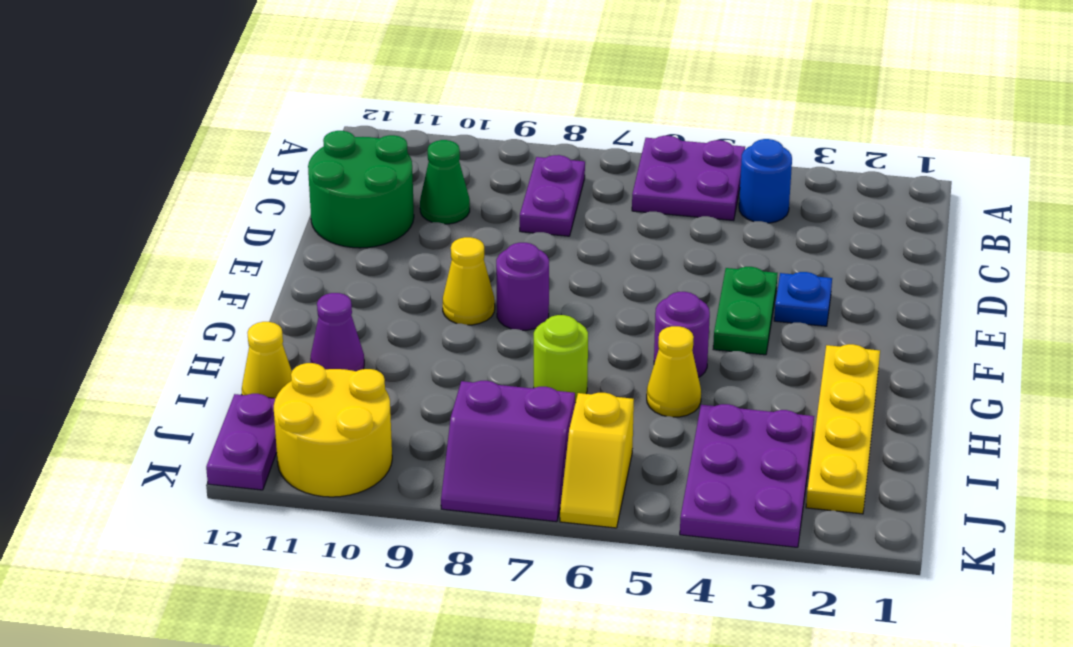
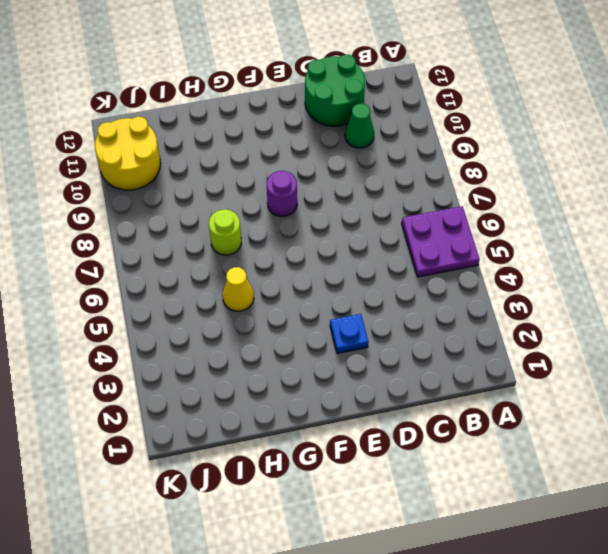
none -> blue 1x1 round brick [739,139,792,223]
none -> purple 1x2 plate [520,155,585,236]
none -> green 1x2 plate [713,267,777,355]

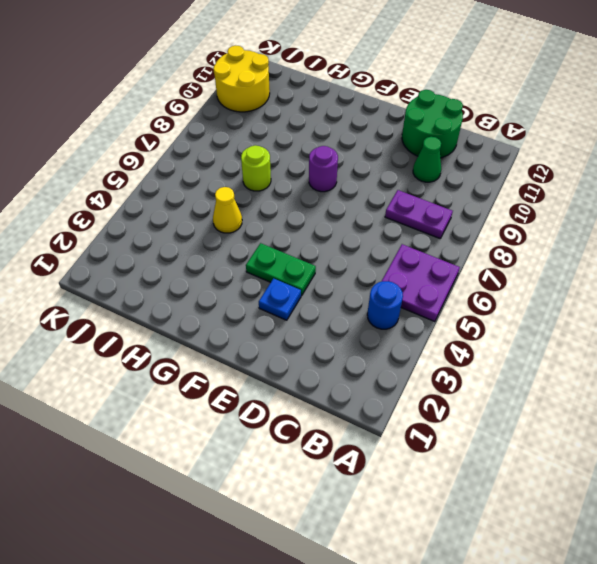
none -> yellow 1x1 cone [443,237,495,325]
none -> yellow 1x4 plate [806,344,880,514]
none -> purple 1x1 round brick [654,292,710,377]

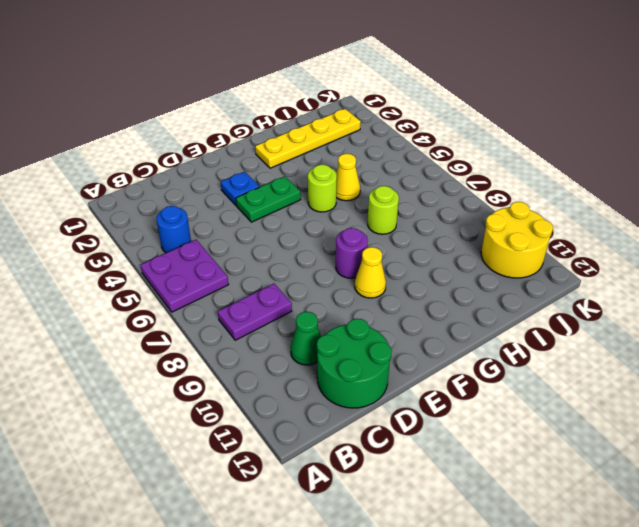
lime 1x1 round brick [308,165,337,212] -> purple 1x1 round brick [654,292,710,377]
none -> purple 1x1 cone [310,293,364,371]
none -> purple 2x3 plate [680,404,814,547]
none -> yellow 1x1 cone [242,322,292,398]

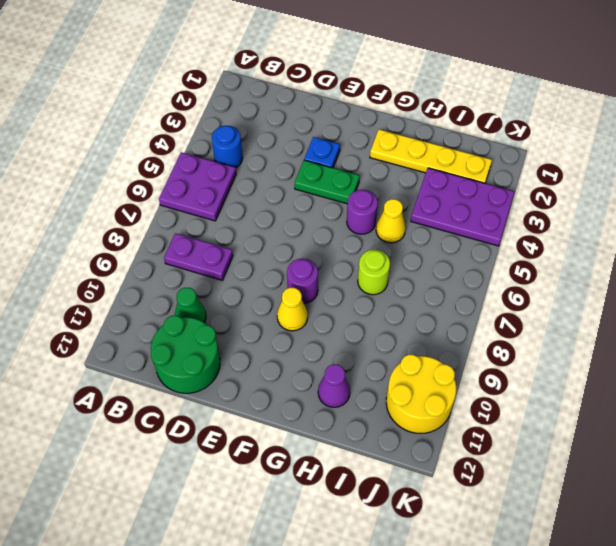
none -> yellow 1x1 cone [242,322,292,398]
none -> yellow 1x2 slope [560,393,634,528]
none -> purple 2x2 slope [441,381,575,522]

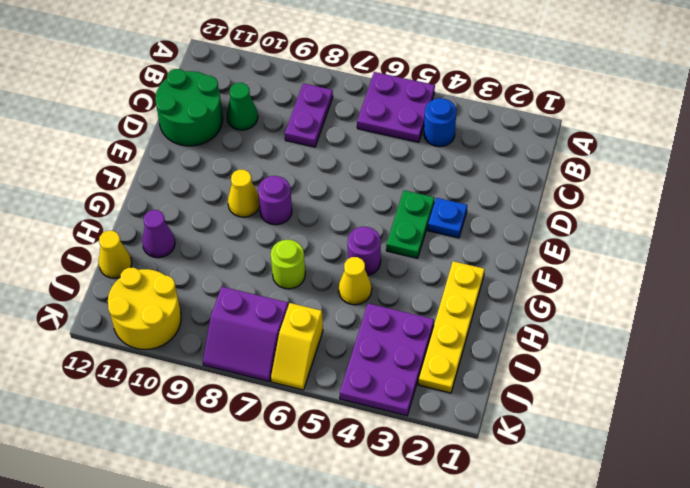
none -> purple 1x2 plate [206,394,277,490]

